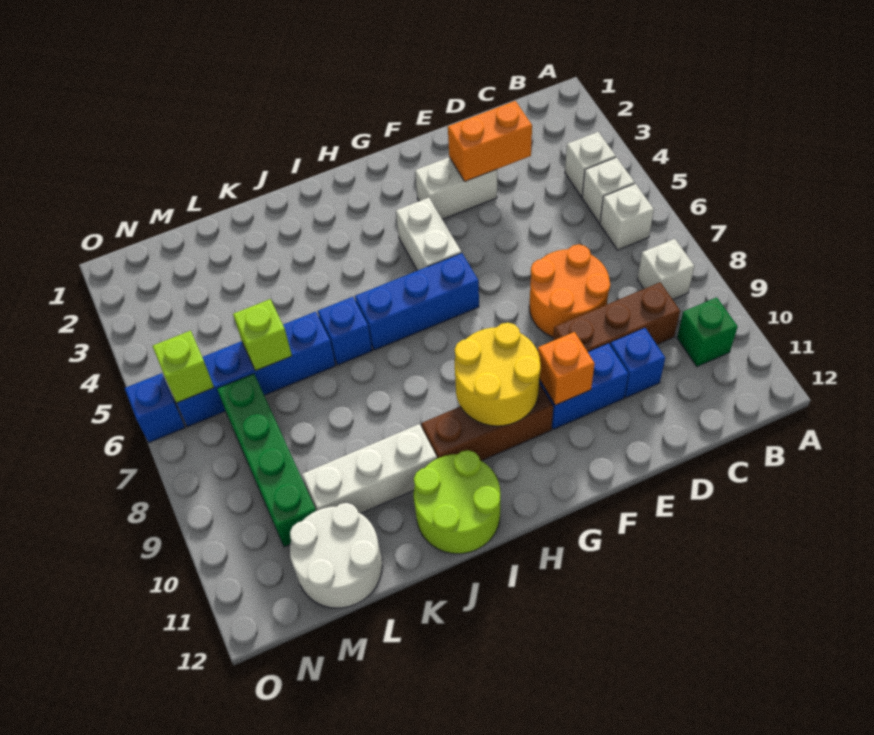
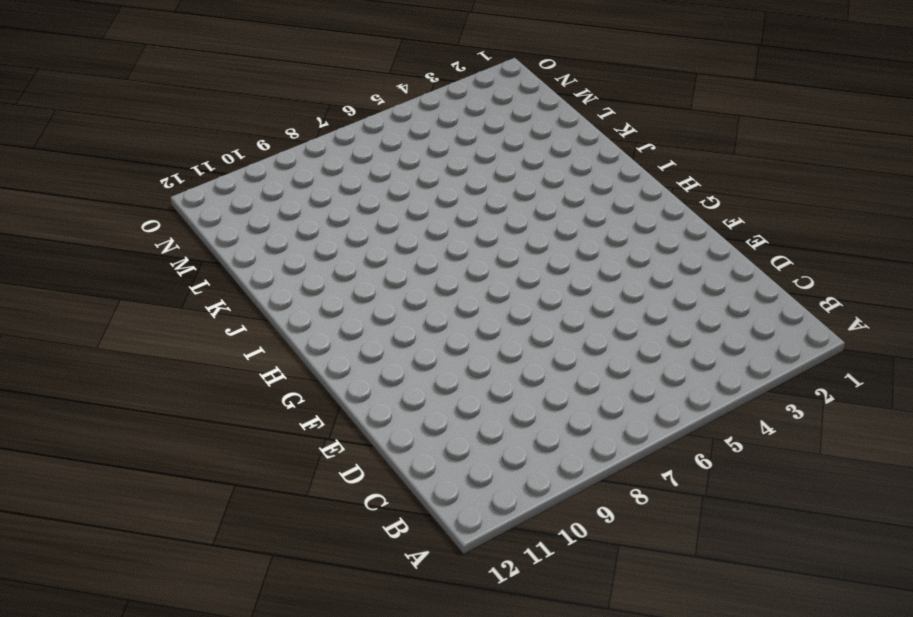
none -> white 1x1 brick [565,132,616,197]
none -> white 1x1 brick [582,157,635,223]
none -> white 1x1 brick [600,184,654,250]

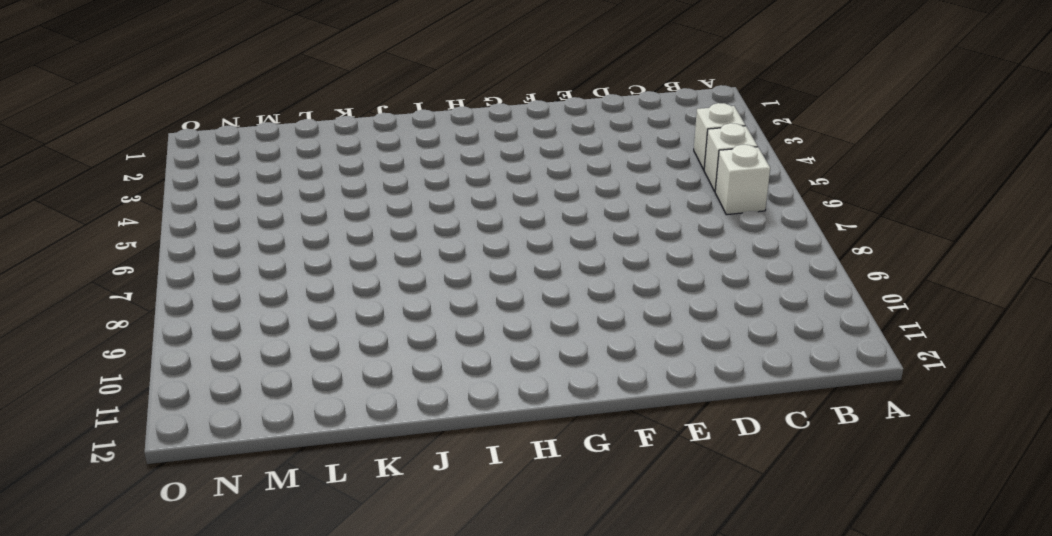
none -> white 1x1 brick [637,239,694,300]
none -> green 1x1 brick [677,297,738,367]
none -> brown 1x3 brick [553,282,680,352]

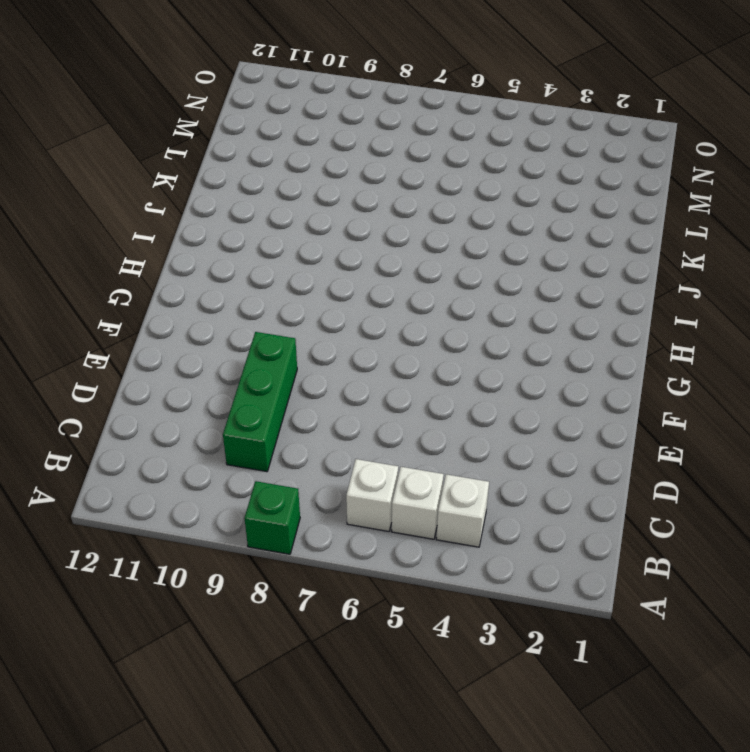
green 1x1 brick [244,481,300,554] -> green 1x1 brick moved to [677,297,738,367]
green 1x3 brick [223,332,297,472] -> brown 1x3 brick [553,282,680,352]
none -> white 1x1 brick [637,239,694,300]
none -> orange 2x2 round brick [529,244,610,337]
none -> blue 1x1 brick [610,328,665,398]

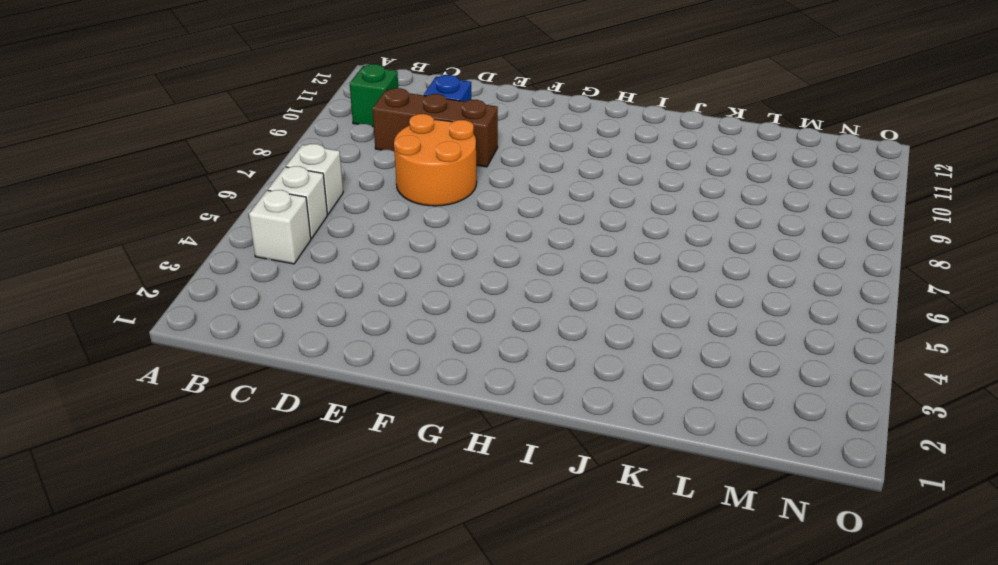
none -> white 1x1 brick [637,239,694,300]
none -> white 1x2 brick [415,157,497,219]
none -> blue 1x2 brick [539,343,628,429]

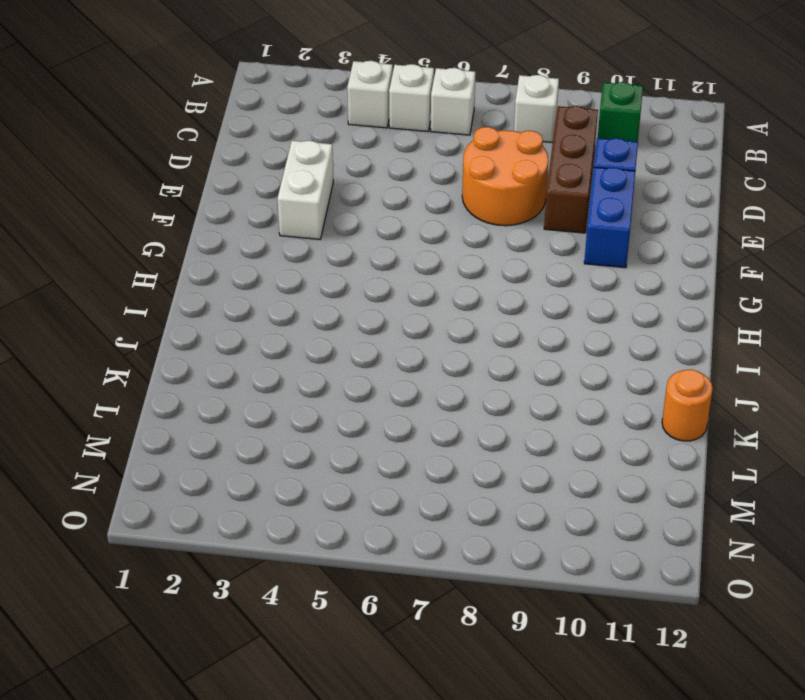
orange 1x1 round brick [662,369,713,441] -> none
none -> white 1x2 brick [396,198,461,271]
none -> blue 1x3 brick [355,253,479,350]
none -> brown 1x3 brick [422,383,553,461]

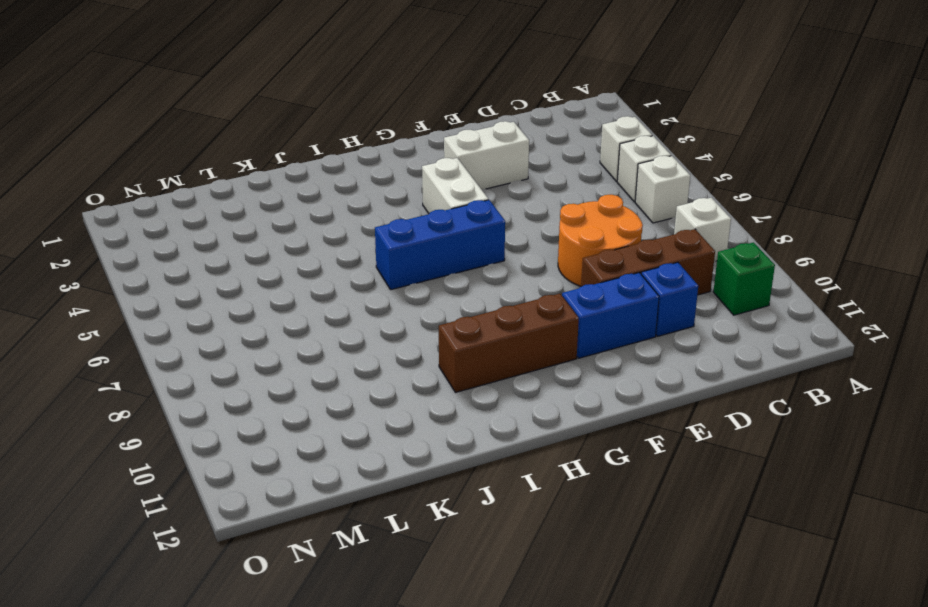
none -> lime 2x2 round brick [414,450,500,554]
none -> blue 1x1 brick [318,297,372,365]
none -> white 1x3 brick [302,424,437,513]

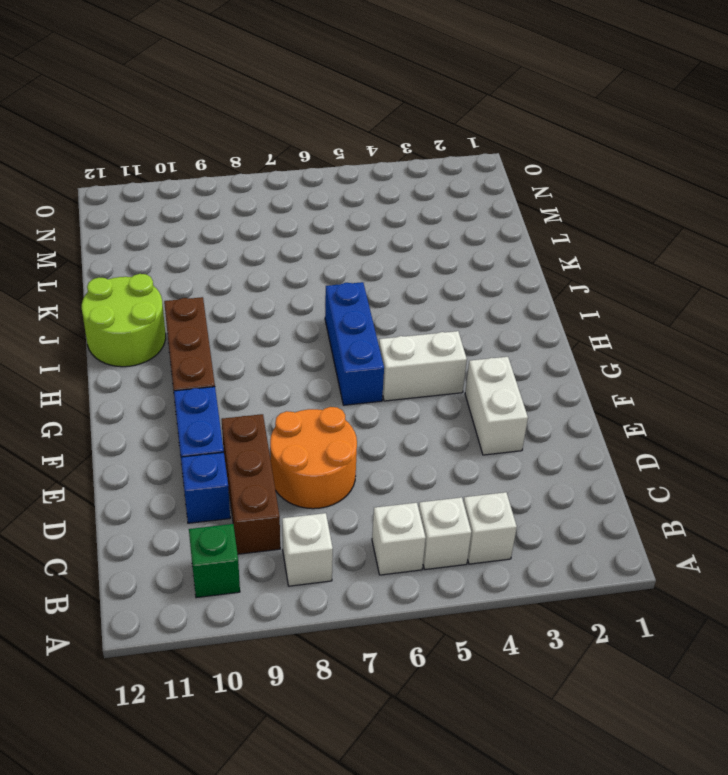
none -> blue 1x1 brick [318,297,372,365]
none -> white 1x3 brick [302,424,437,513]
none -> blue 1x4 brick [177,312,336,427]

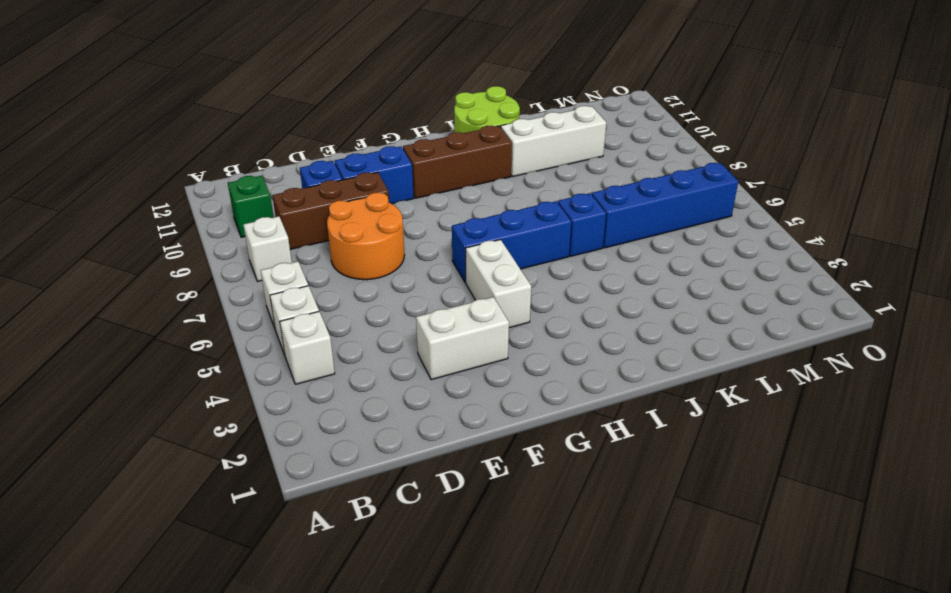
none -> white 2x2 round brick [290,503,382,608]
none -> green 1x4 brick [217,374,316,547]
none -> blue 1x1 brick [125,373,185,442]

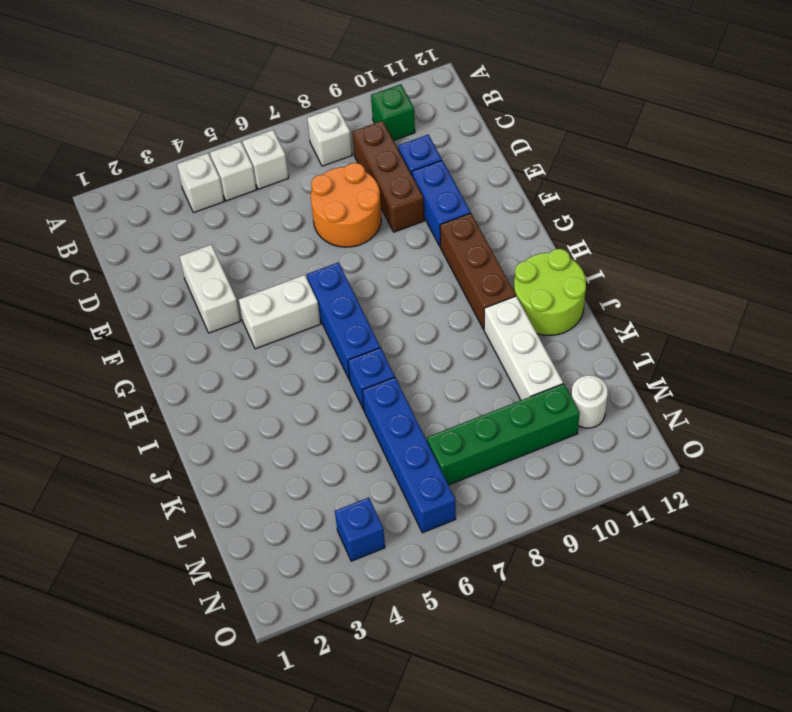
white 1x1 round brick [571,375,608,428] -> white 2x2 round brick [290,503,382,608]
blue 1x1 brick [335,497,385,561] -> blue 1x1 brick moved to [125,373,185,442]
none -> orange 1x2 brick [448,101,532,182]
none -> orange 1x1 brick [538,332,595,405]
none -> yellow 2x2 round brick [454,323,540,426]

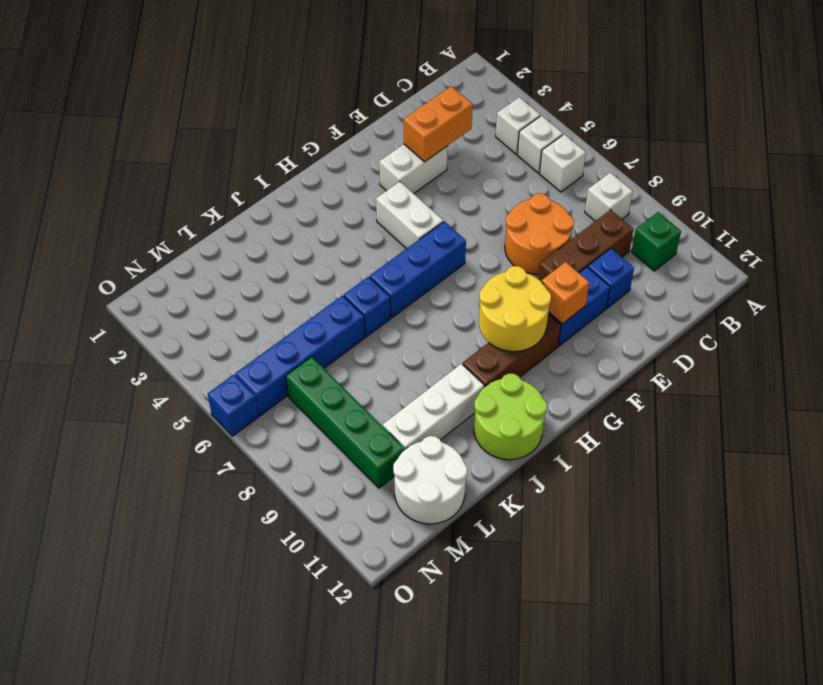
none -> lime 1x1 brick [233,299,292,371]
none -> lime 1x1 brick [153,331,214,403]

